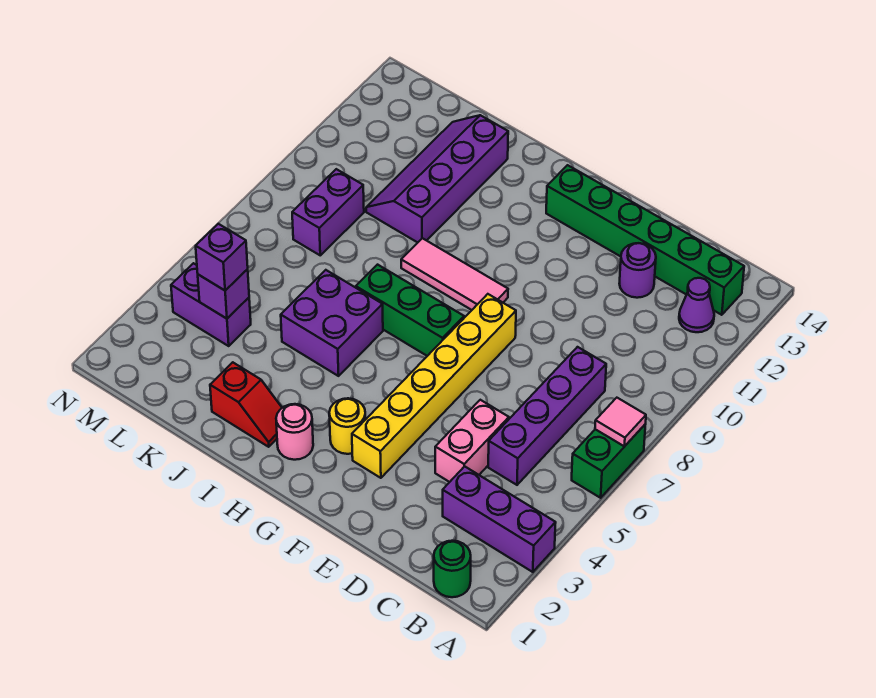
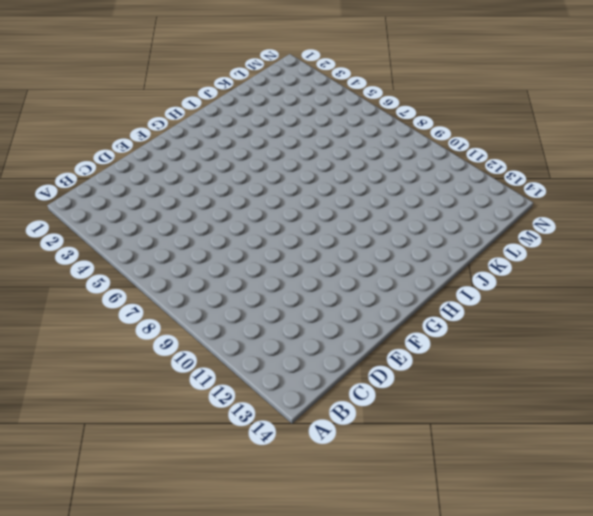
none -> purple 1x3 brick [443,466,556,572]
none -> green 1x2 brick [572,424,646,498]
none -> green 1x1 round brick [434,541,471,597]

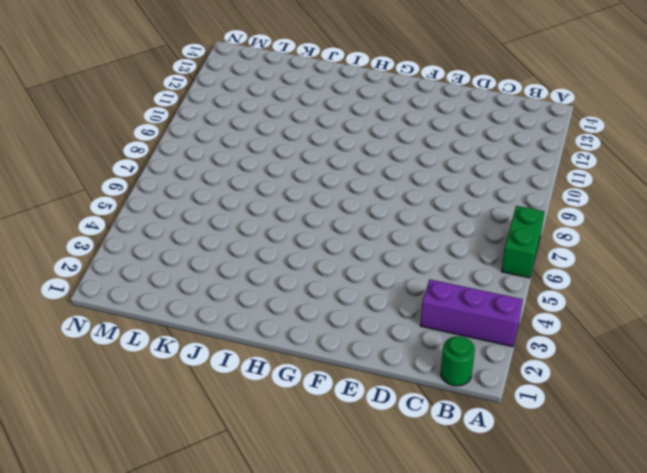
none -> purple 1x1 cone [679,278,714,332]
none -> green 1x6 brick [546,165,744,315]
none -> purple 1x4 brick [488,347,606,485]

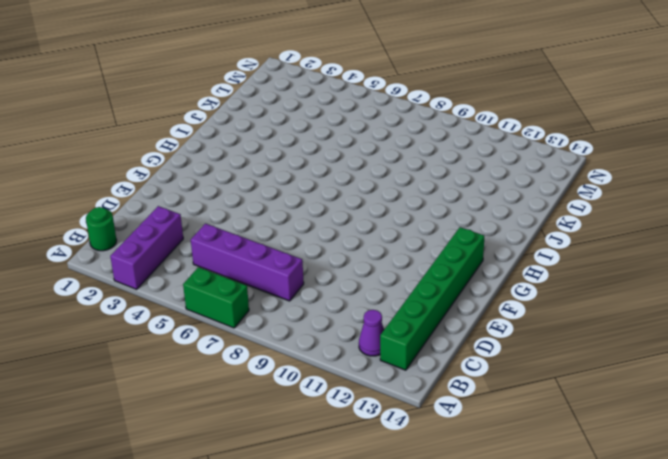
none -> pink 1x2 brick [435,400,509,482]
none -> purple 1x1 round brick [619,243,656,298]
none -> yellow 1x6 brick [352,294,516,478]

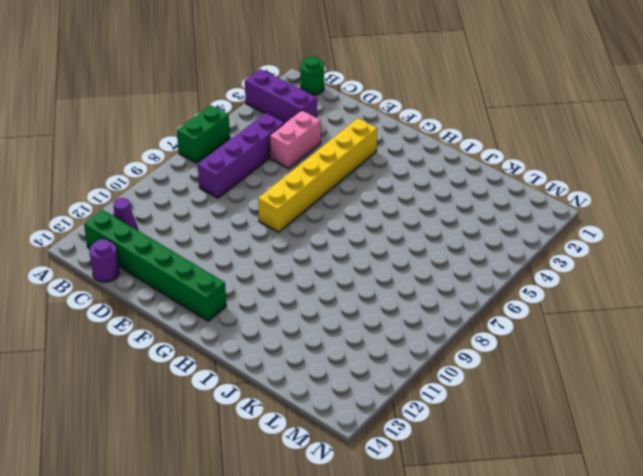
purple 1x1 round brick [90,239,119,282] -> purple 1x1 round brick moved to [619,243,656,298]
none -> yellow 1x1 round brick [329,398,366,454]
none -> green 1x3 brick [356,265,464,356]
none -> pink 1x3 tile [401,238,508,310]

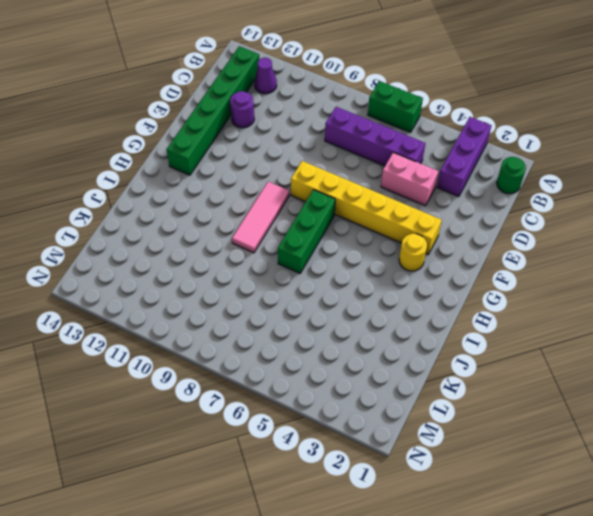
none -> pink 1x1 round brick [276,404,313,460]
none -> red 1x2 slope [210,362,282,447]
none -> purple 2x2 brick [281,270,383,376]

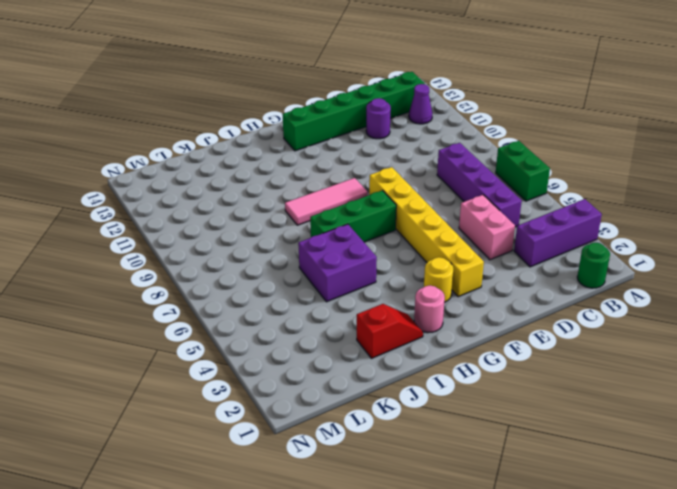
none -> purple 2x4 slope [366,115,508,243]
none -> purple 1x2 brick [171,263,251,346]
none -> purple 1x2 brick [292,169,364,255]

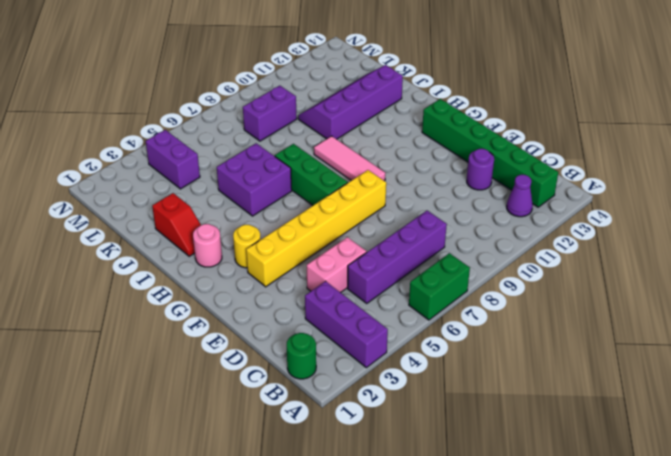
none -> pink 1x1 tile [595,398,646,447]
none -> purple 1x1 brick [198,269,249,319]
none -> purple 1x1 brick [196,224,248,290]

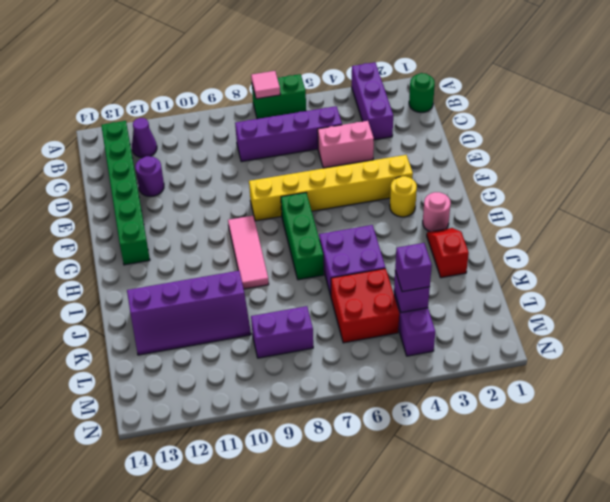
red 2x2 brick [331,268,399,343] -> none

